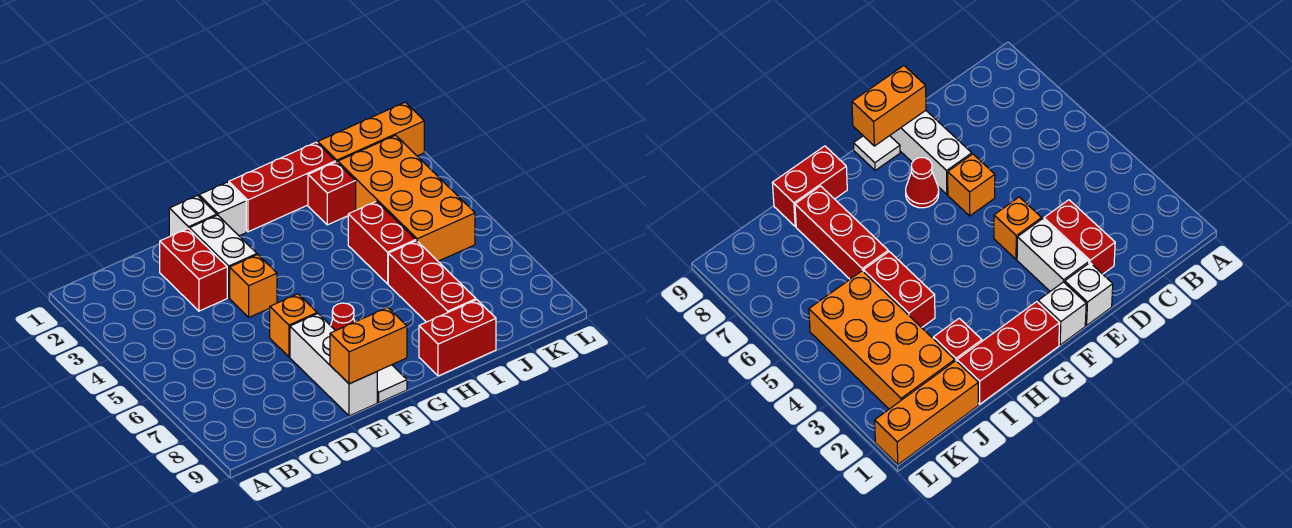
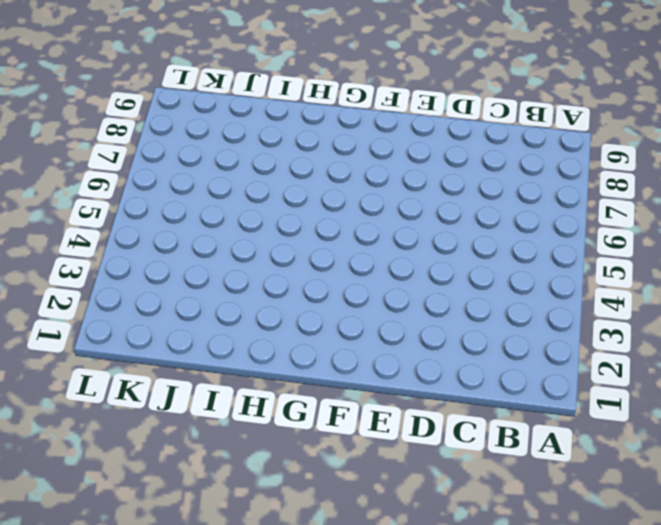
none -> red 1x2 brick [160,229,227,311]
none -> white 1x1 brick [169,196,217,237]
none -> white 1x2 brick [189,215,257,298]

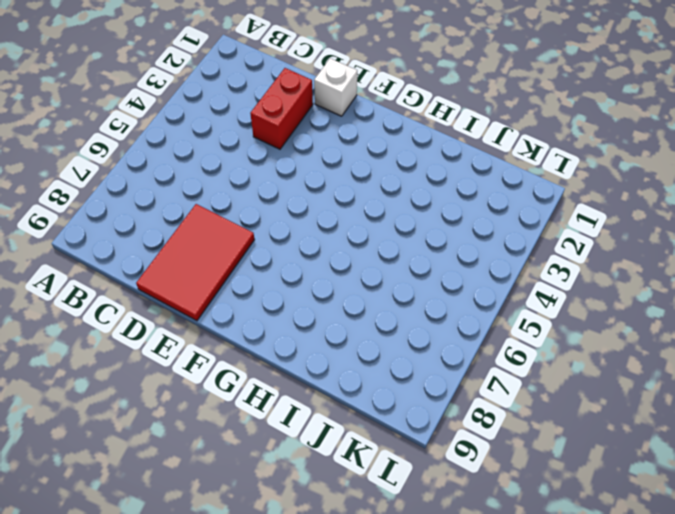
red 2x3 tile [136,204,254,321] -> white 1x3 brick [290,314,377,416]
none -> white 1x2 brick [189,215,257,298]
none -> orange 1x1 brick [230,255,277,317]
none -> orange 1x1 brick [270,294,317,357]

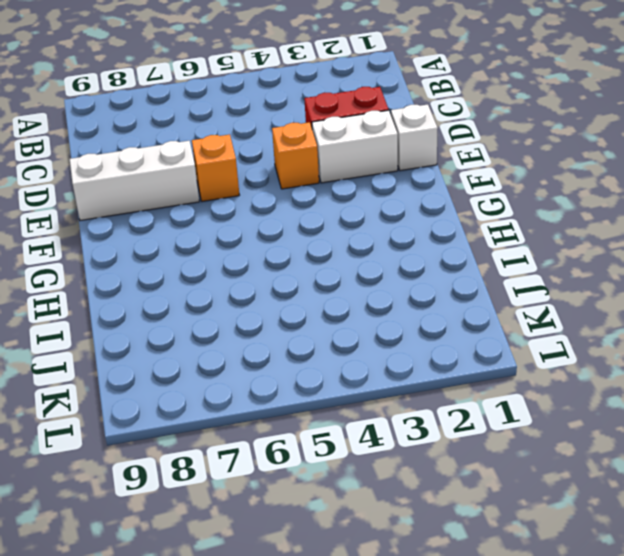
none -> white 1x1 brick [199,182,246,236]
none -> red 1x1 cone [331,303,355,330]
none -> white 1x1 tile [377,365,407,402]

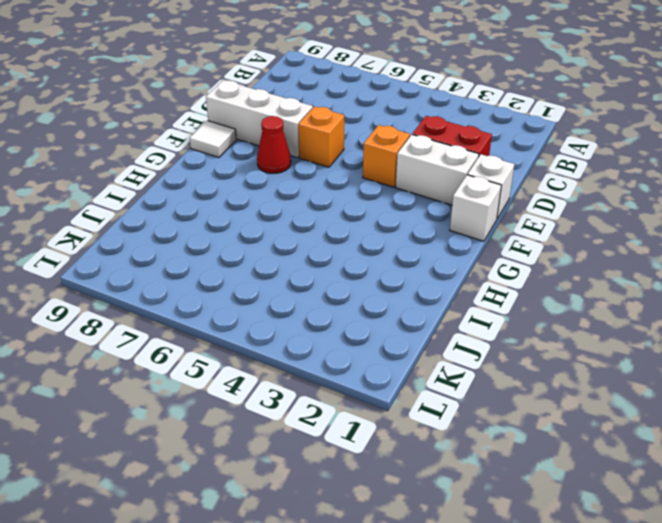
none -> red 1x3 brick [229,142,335,232]
none -> red 1x2 brick [419,300,496,376]
none -> red 1x1 brick [308,162,356,225]

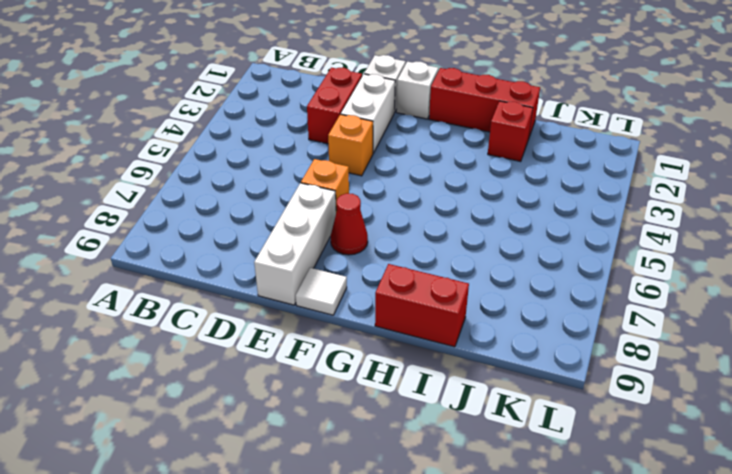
none -> red 1x2 brick [348,201,416,284]
none -> red 1x3 brick [388,241,476,322]
none -> orange 1x3 brick [318,102,424,163]

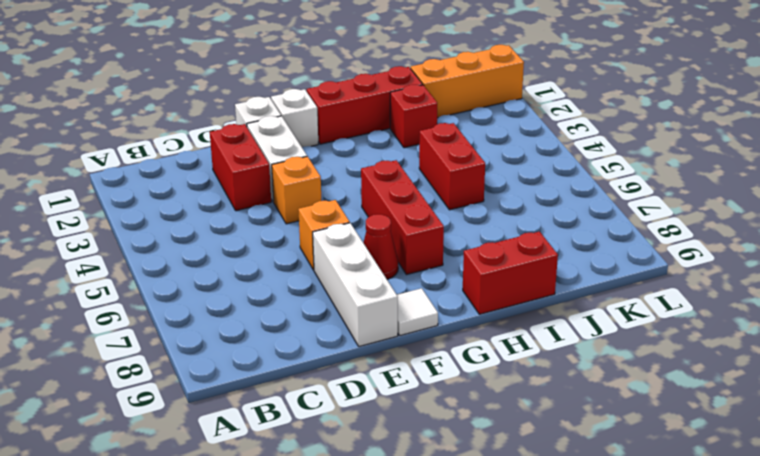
red 1x3 brick [361,160,444,275] -> red 1x3 brick moved to [388,241,476,322]
none -> orange 2x4 brick [338,135,475,261]
none -> orange 1x2 brick [330,307,407,384]

